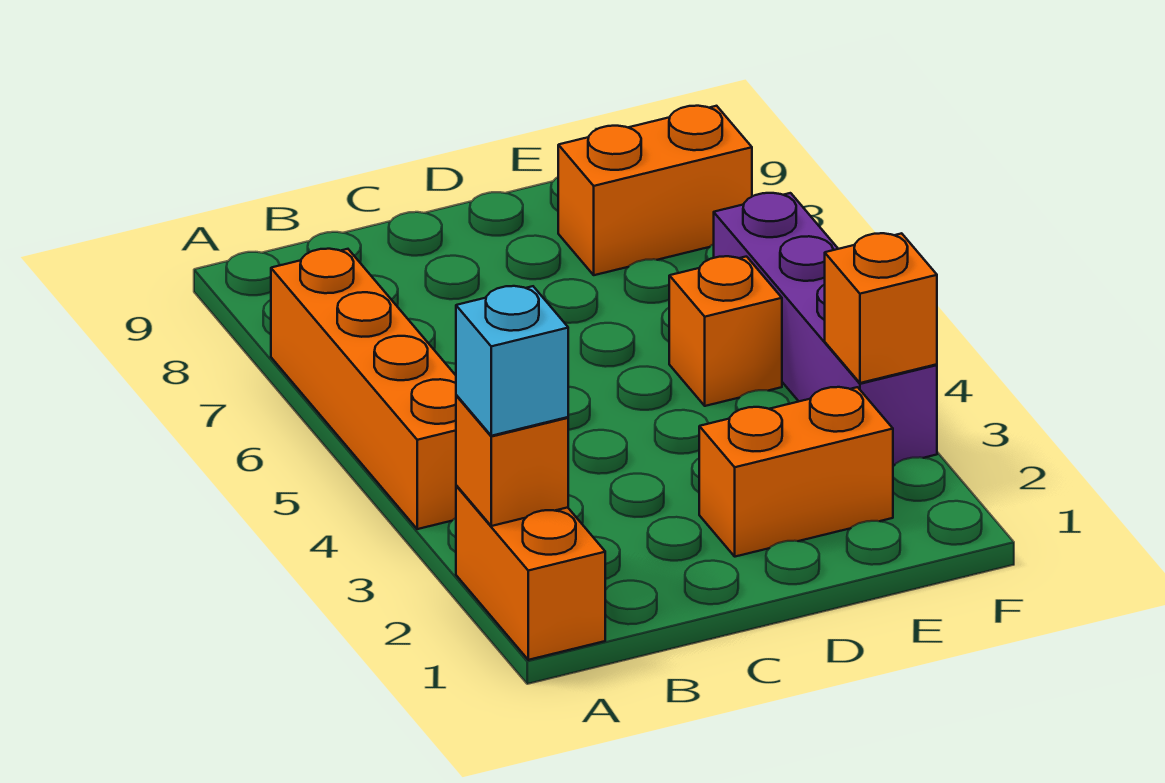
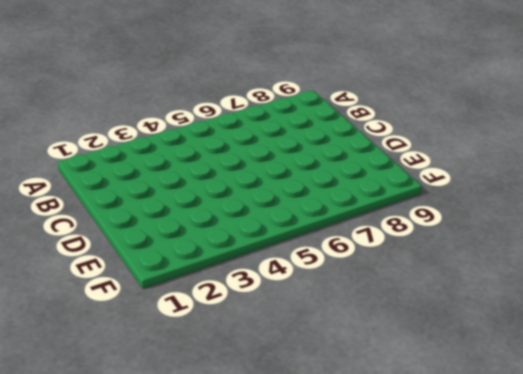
none -> orange 1x2 brick [456,485,605,660]
none -> orange 1x4 brick [271,249,456,529]

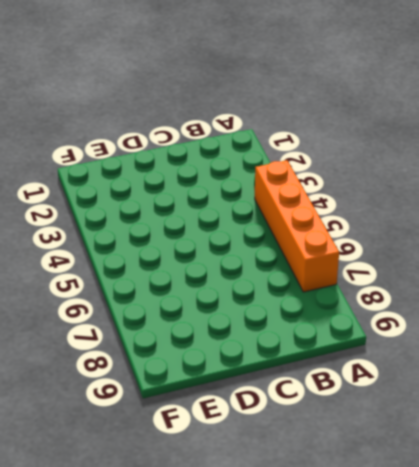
none -> orange 1x2 brick [456,485,605,660]
none -> orange 1x2 brick [699,387,893,557]

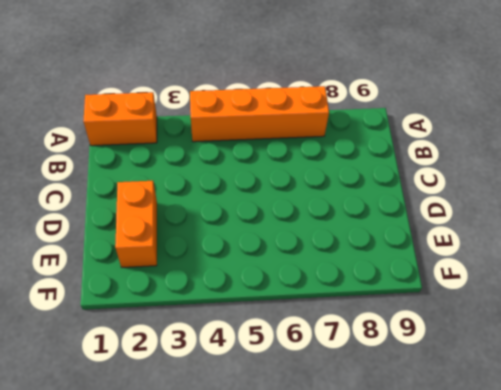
none -> orange 1x1 brick [669,256,782,406]
none -> orange 1x2 brick [558,106,752,275]

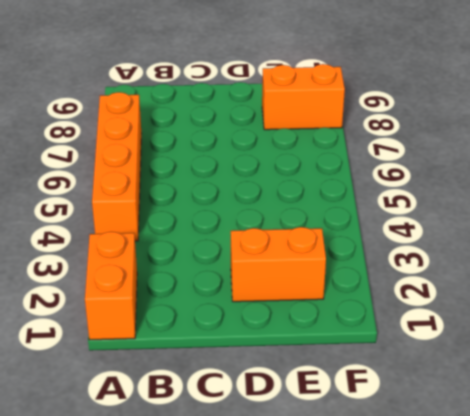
none -> orange 1x1 brick [669,256,782,406]
none -> purple 1x4 brick [714,193,937,465]

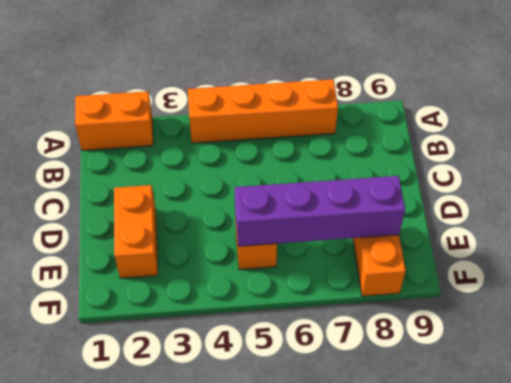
purple 1x4 brick [235,176,405,246] -> purple 1x4 brick moved to [714,193,937,465]
none -> orange 1x1 brick [456,395,568,526]
none -> orange 1x1 brick [825,233,937,383]

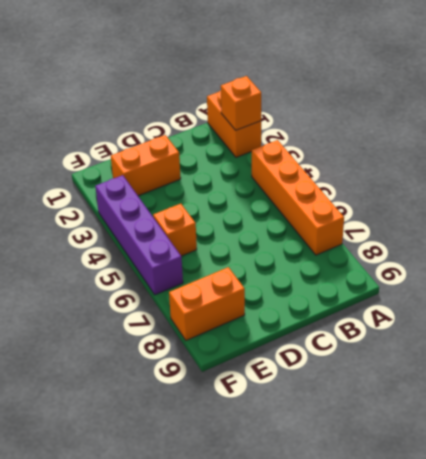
none -> orange 1x1 brick [825,233,937,383]
none -> cyan 1x1 brick [456,286,568,436]

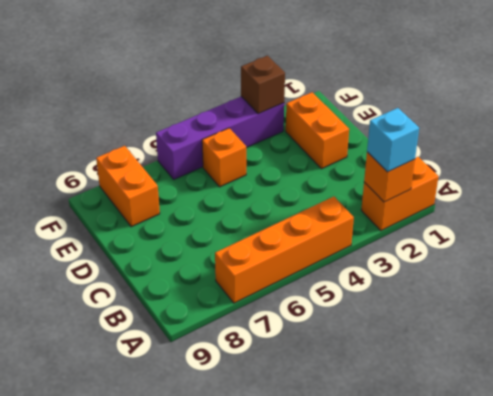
brown 1x1 brick [241,56,285,114] -> orange 1x1 brick [825,233,937,383]

